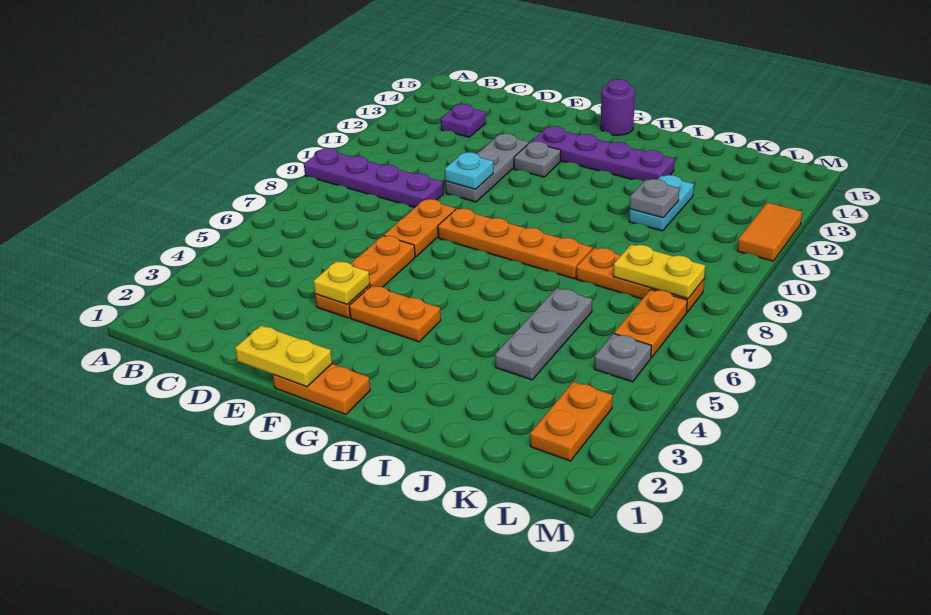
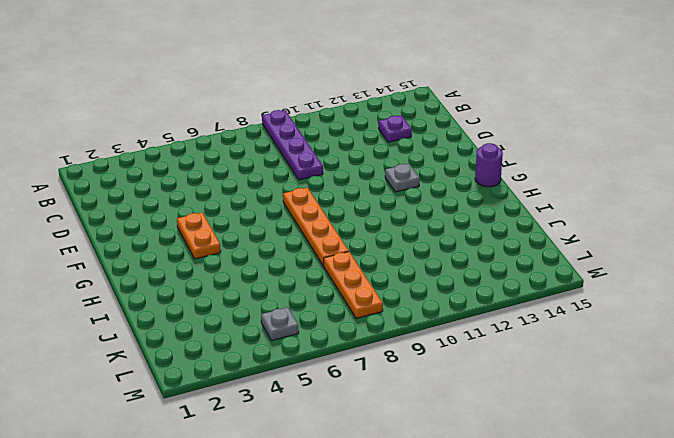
none -> orange 1x3 plate [315,236,415,318]
none -> orange 1x2 plate [384,199,455,257]
none -> grey 1x3 plate [445,134,529,202]

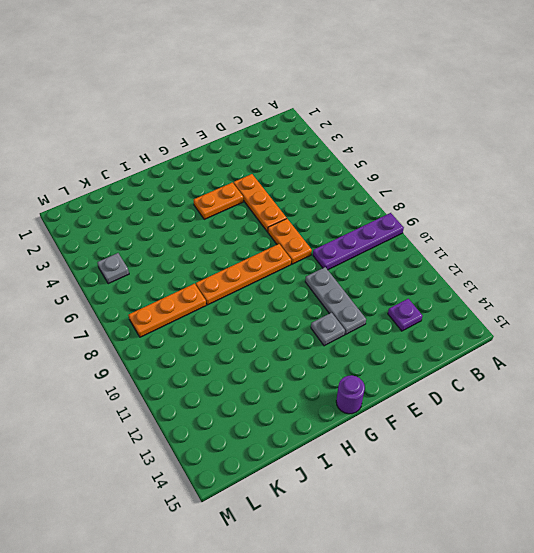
none -> orange 1x2 plate [273,364,370,415]
none -> purple 1x4 plate [532,126,675,181]
none -> grey 1x3 plate [495,288,592,380]

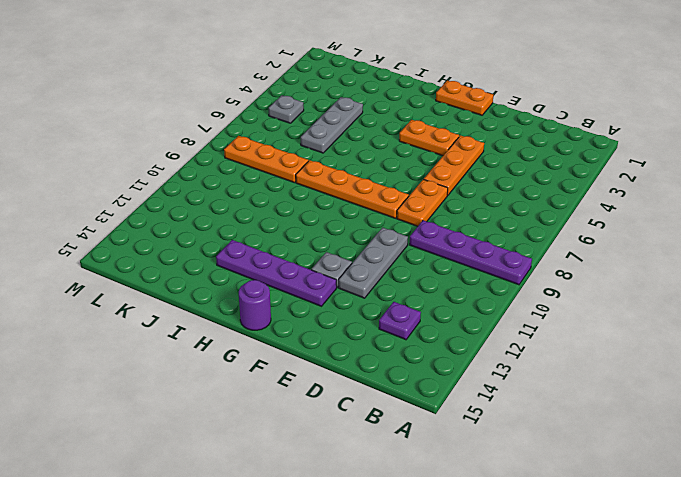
none -> cyan 1x2 plate [629,175,694,231]
none -> orange 1x2 plate [530,382,612,461]
none -> orange 1x2 plate [614,289,687,358]

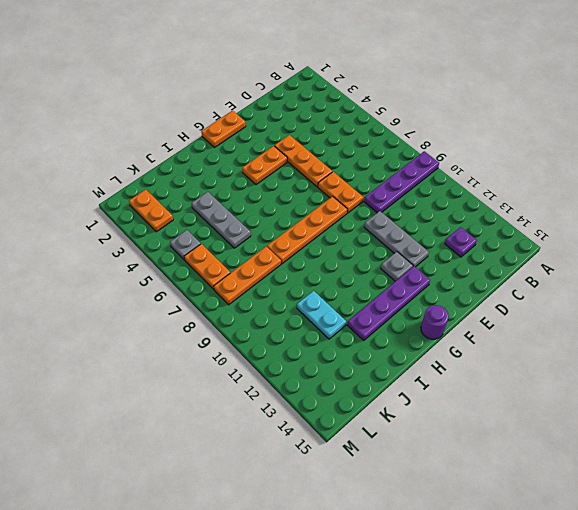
none -> orange 1x2 tile [737,202,802,261]
none -> yellow 1x2 plate [235,325,332,387]
none -> yellow 1x1 plate [314,261,370,304]

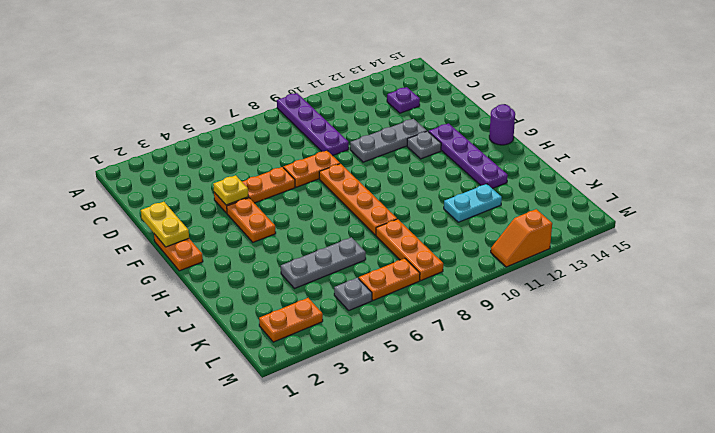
orange 1x2 slope [491,209,552,267] -> orange 1x2 tile [737,202,802,261]
none -> cyan 1x1 plate [445,152,493,189]
none -> grey 1x1 plate [630,179,679,218]
none -> yellow 1x2 plate [613,244,705,298]

